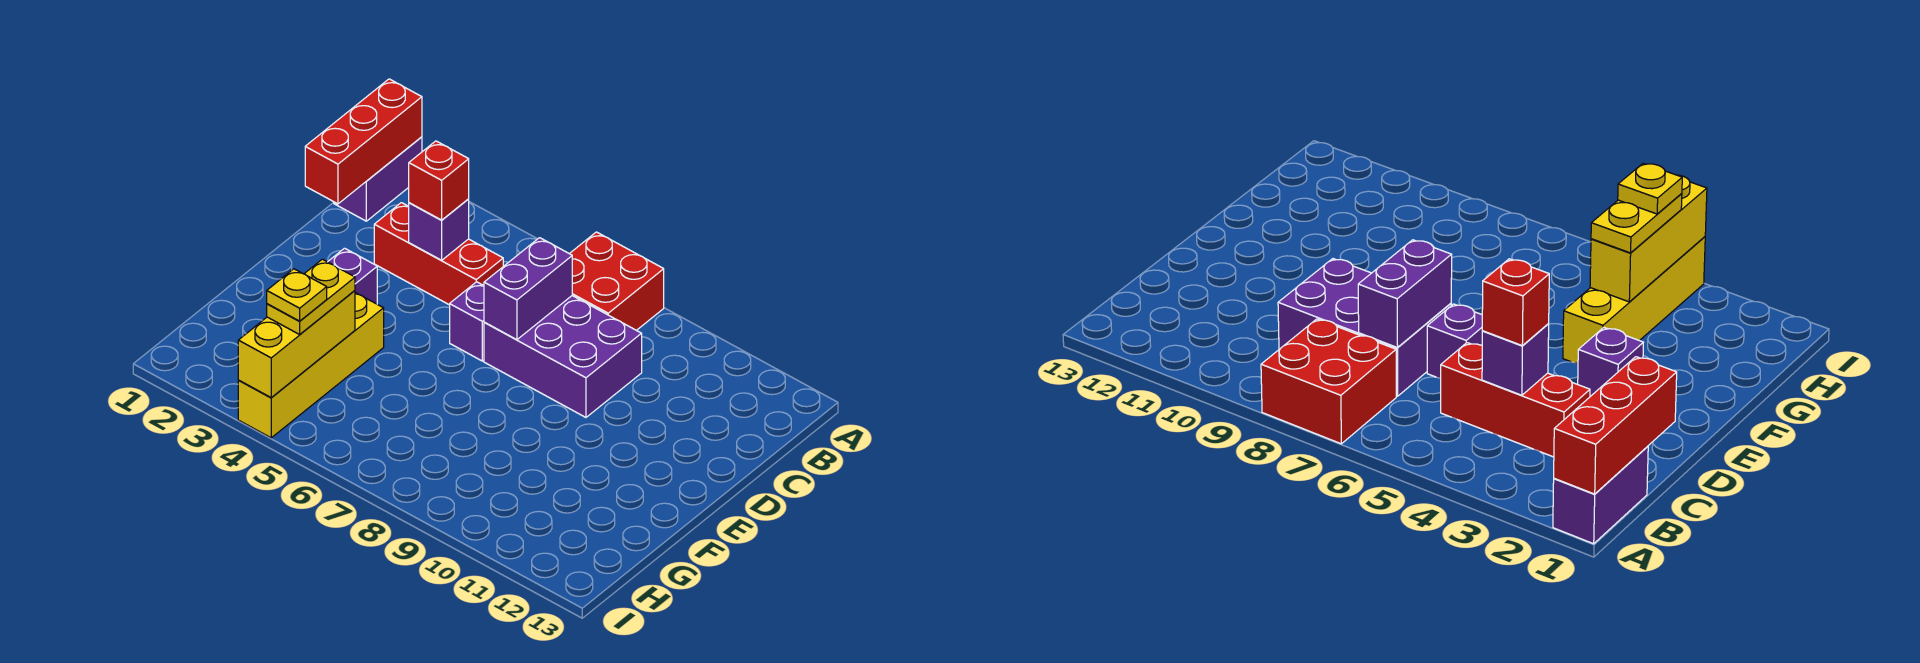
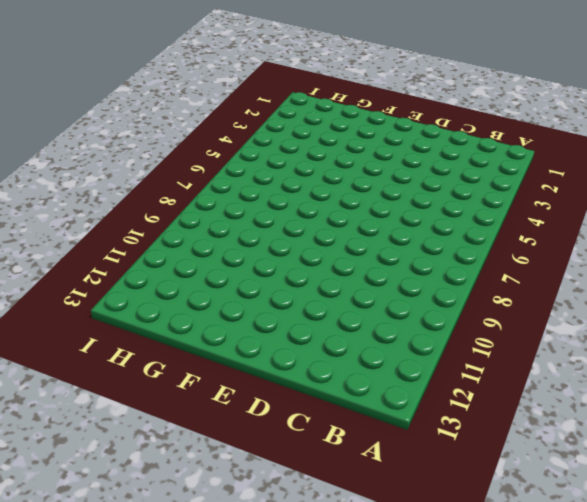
none -> purple 1x2 brick [334,137,422,221]
none -> red 2x2 brick [570,232,664,330]
none -> red 1x3 brick [374,203,503,305]

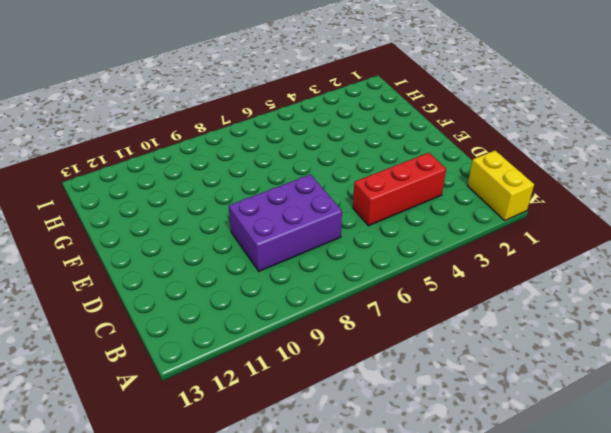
yellow 1x2 brick [467,151,534,220] -> purple 1x2 brick [334,137,422,221]
none -> red 2x2 brick [570,232,664,330]
none -> purple 1x1 brick [450,282,484,361]
none -> purple 1x1 brick [328,248,377,304]

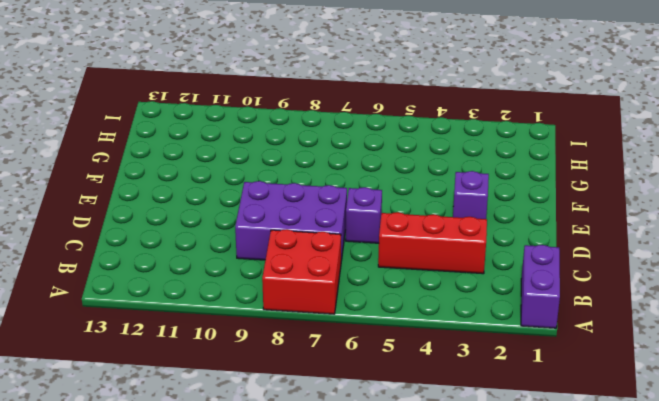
none -> yellow 1x4 brick [238,293,384,438]
none -> red 1x3 brick [305,79,422,204]
none -> purple 1x1 brick [409,199,469,260]

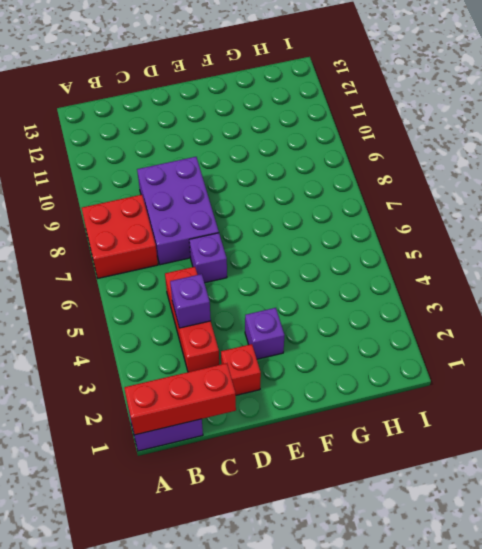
red 1x1 brick [221,344,261,395] -> red 1x1 brick moved to [409,141,469,220]
none -> yellow 1x4 brick [238,293,384,438]
none -> purple 1x2 brick [484,238,572,340]
none -> yellow 1x3 brick [238,291,355,398]

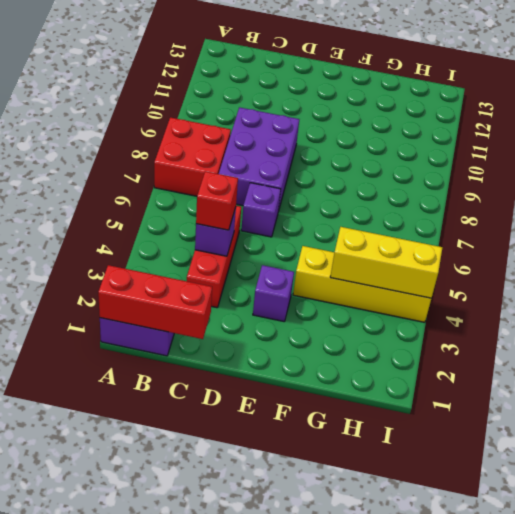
none -> purple 1x2 brick [484,238,572,340]
none -> yellow 1x2 plate [267,259,355,334]
none -> yellow 1x1 plate [267,269,327,321]

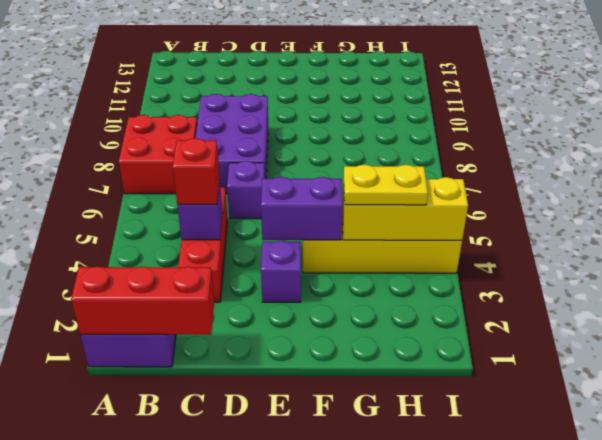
purple 1x2 brick [261,177,343,240] -> purple 1x2 brick moved to [484,238,572,340]
none -> yellow 1x1 plate [267,269,327,321]

